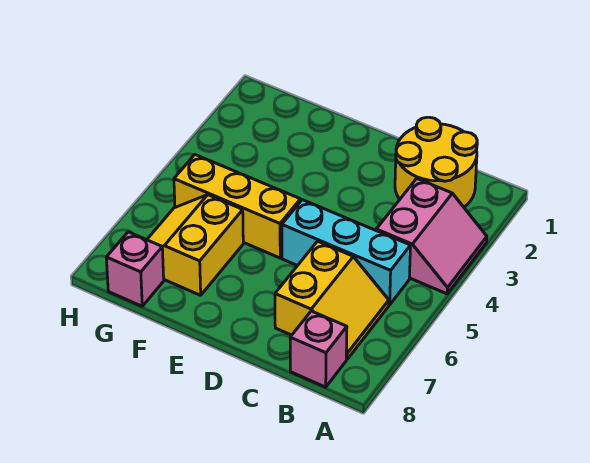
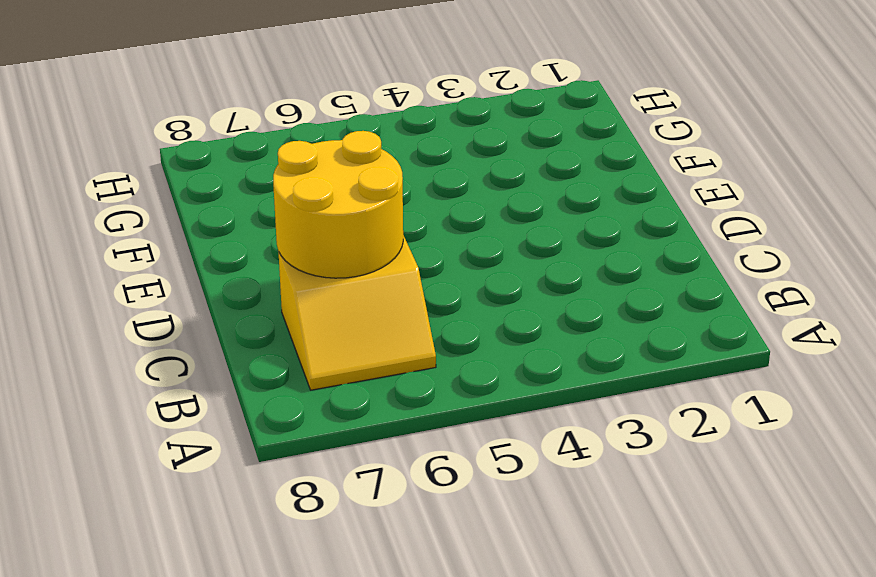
yellow 2x2 round brick [273,131,403,278] -> yellow 2x2 round brick moved to [395,117,477,207]
none -> pink 2x2 slope [376,179,487,294]
none -> cyan 1x3 brick [282,200,411,305]

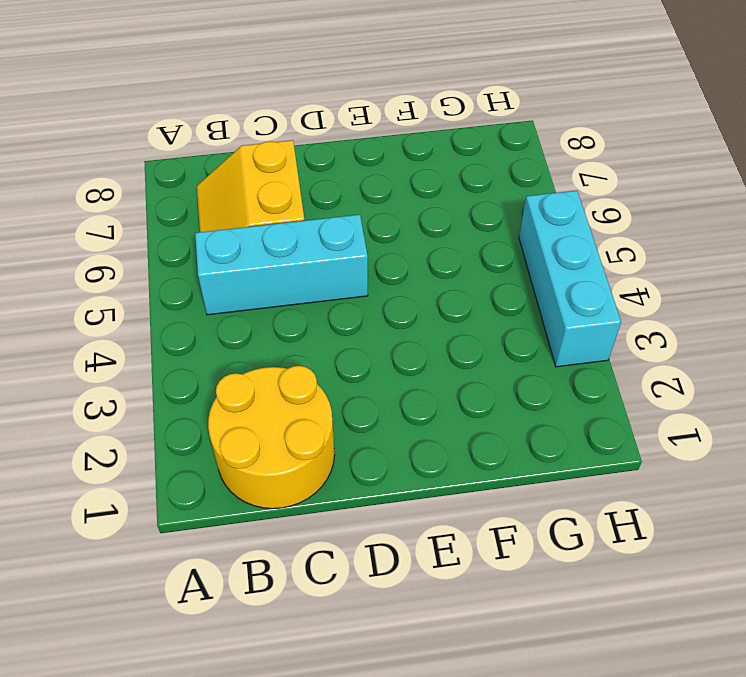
cyan 1x3 brick [519,191,621,367] -> none
none -> pink 2x2 slope [376,179,487,294]
none -> pink 1x1 brick [290,311,347,387]

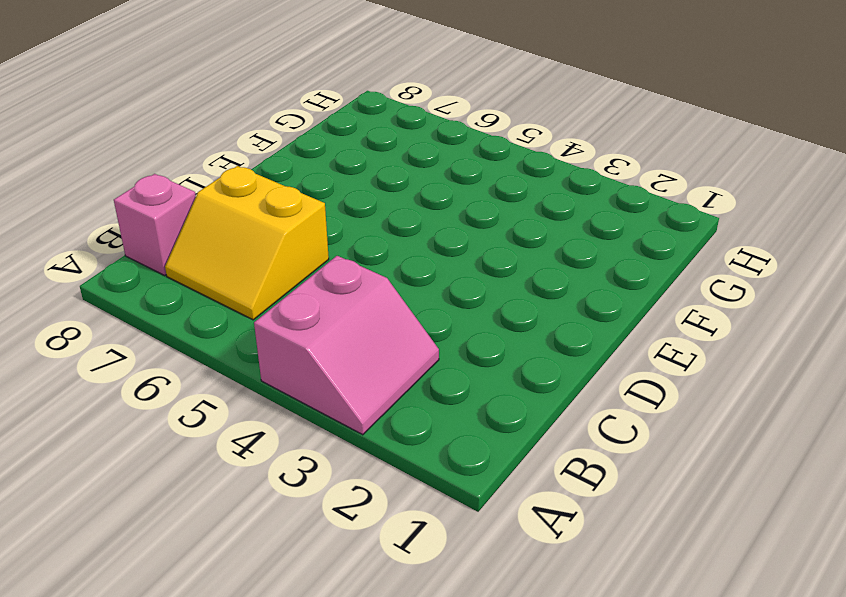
pink 2x2 slope [254,256,439,435] -> pink 2x2 slope turned to [376,179,487,294]
none -> yellow 2x2 round brick [395,117,477,207]
none -> cyan 1x3 brick [282,200,411,305]

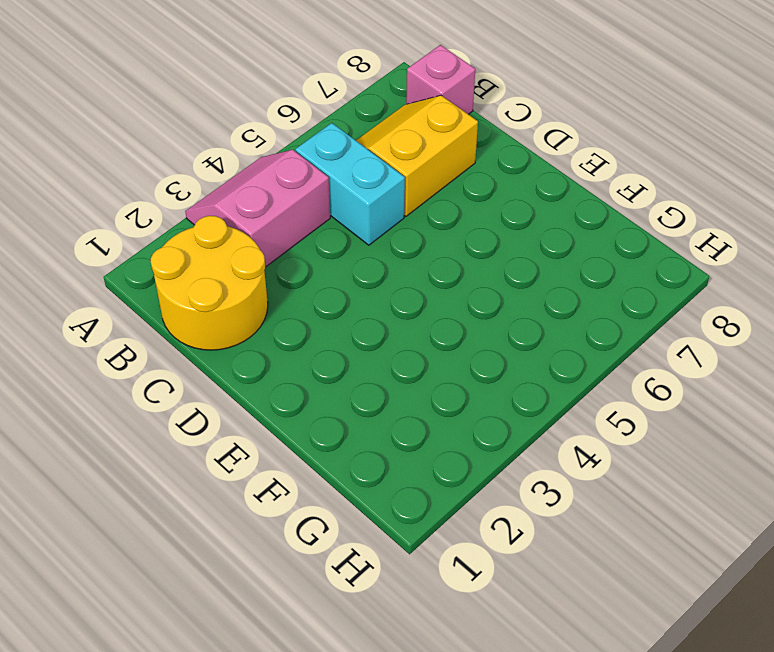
cyan 1x2 brick [295,123,405,245] -> cyan 1x3 brick [282,200,411,305]
none -> yellow 1x3 brick [174,155,300,258]
none -> yellow 2x2 slope [147,195,243,295]

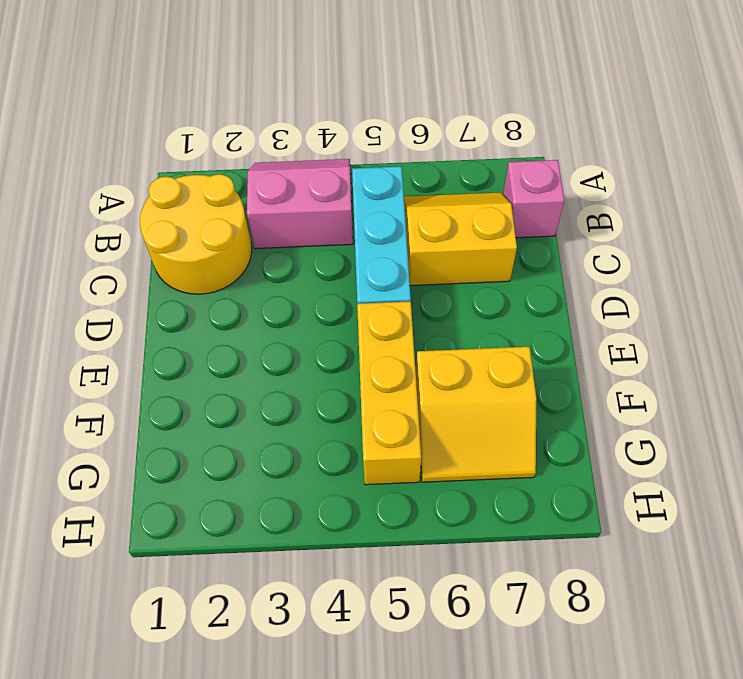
none -> pink 1x1 brick [106,232,164,306]

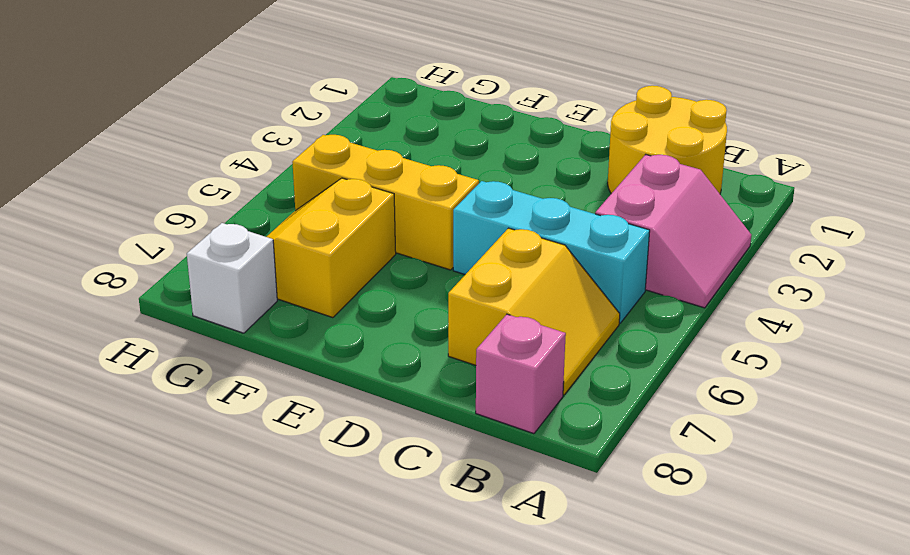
white 1x1 brick [187,223,277,333] -> pink 1x1 brick [106,232,164,306]

